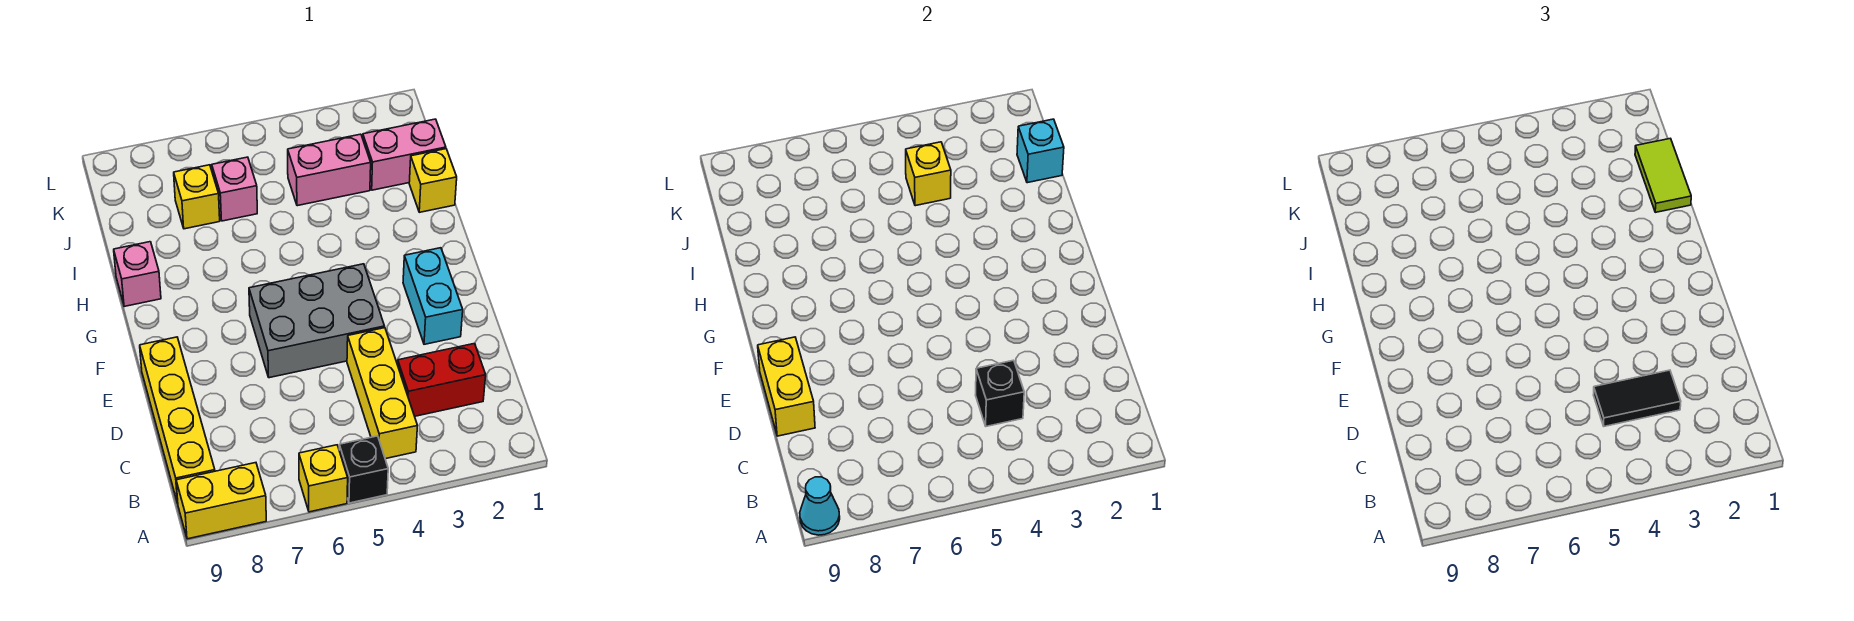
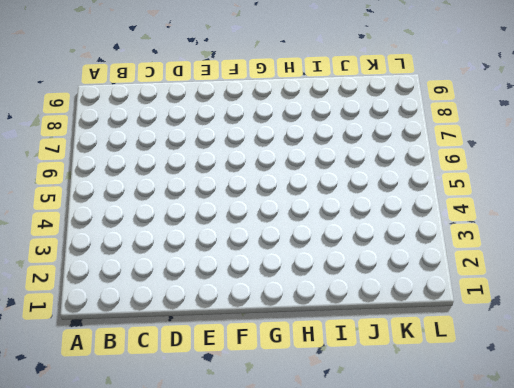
none -> black 1x1 brick [339,436,388,503]
none -> yellow 1x1 brick [299,445,348,512]
none -> yellow 1x2 brick [176,463,266,539]

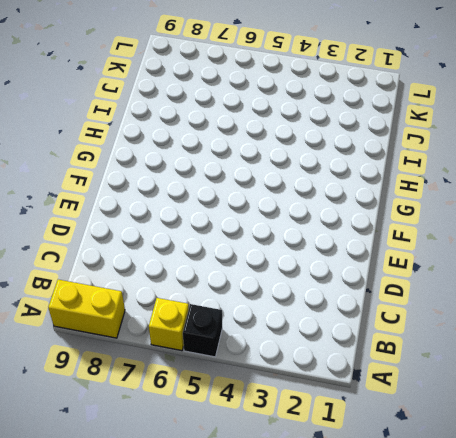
none -> yellow 1x3 brick [347,328,417,459]
none -> yellow 1x4 brick [140,337,215,504]
none -> red 1x2 brick [398,344,486,416]

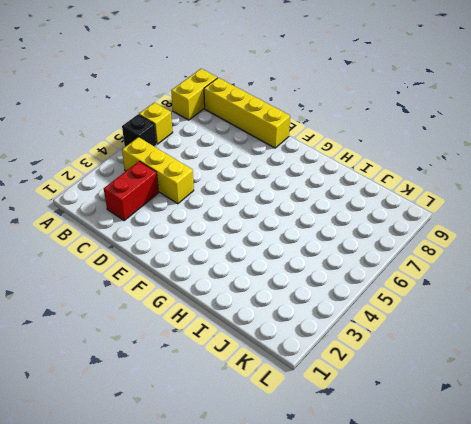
none -> cyan 1x2 brick [403,248,463,344]
none -> grey 2x3 brick [249,264,385,378]
none -> pink 1x1 brick [114,242,161,307]

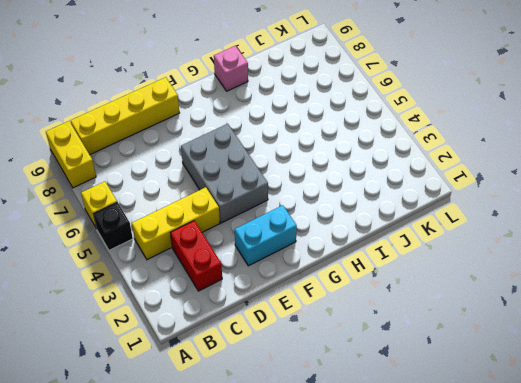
none -> yellow 1x1 brick [409,149,457,212]
none -> pink 1x2 brick [363,119,446,190]
none -> pink 1x2 brick [288,134,371,206]

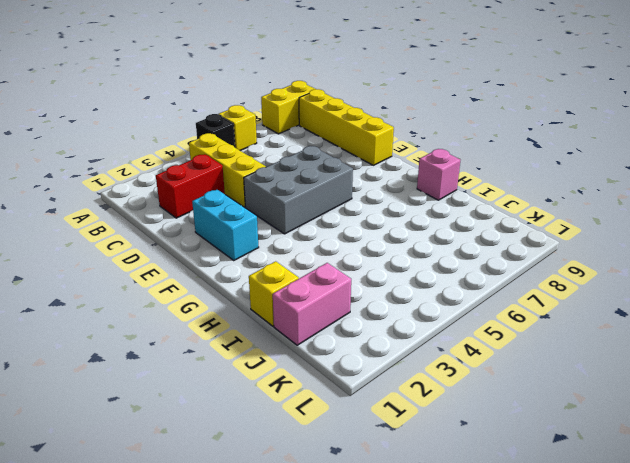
none -> pink 1x2 brick [288,134,371,206]
none -> pink 1x1 brick [212,157,257,221]
none -> yellow 1x1 brick [174,165,220,229]

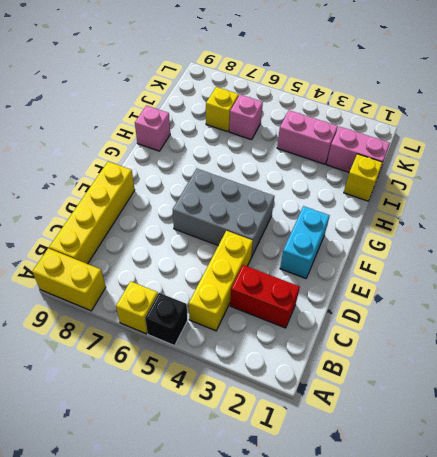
none -> cyan 1x1 cone [800,477,840,535]
none -> black 1x1 brick [976,360,1024,426]
none -> yellow 1x2 brick [758,337,815,436]

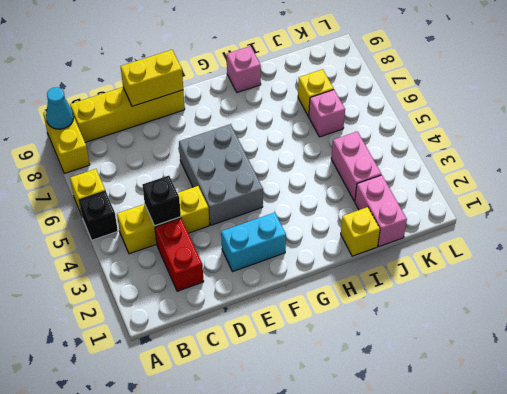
none -> cyan 1x1 brick [1017,119,1064,183]
none -> yellow 1x1 brick [906,142,951,206]
none -> black 1x2 tile [1594,370,1681,426]

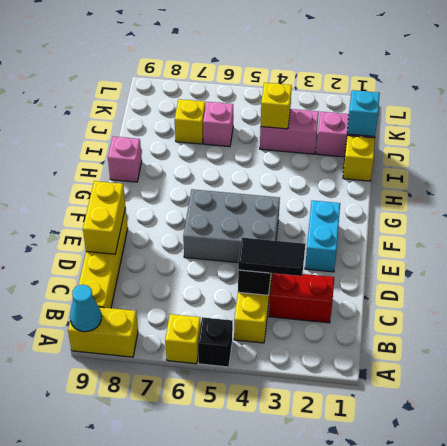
none -> lime 1x2 tile [1635,138,1691,212]

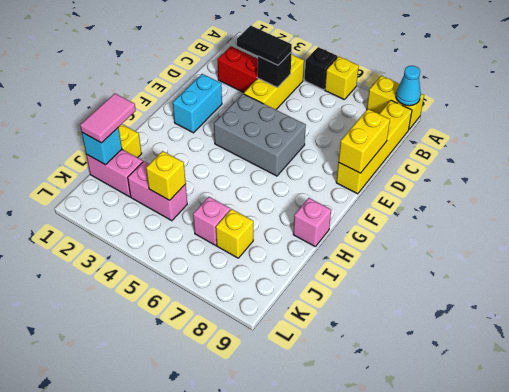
pink 1x2 tile [80,94,136,143] -> lime 1x2 tile [1635,138,1691,212]

